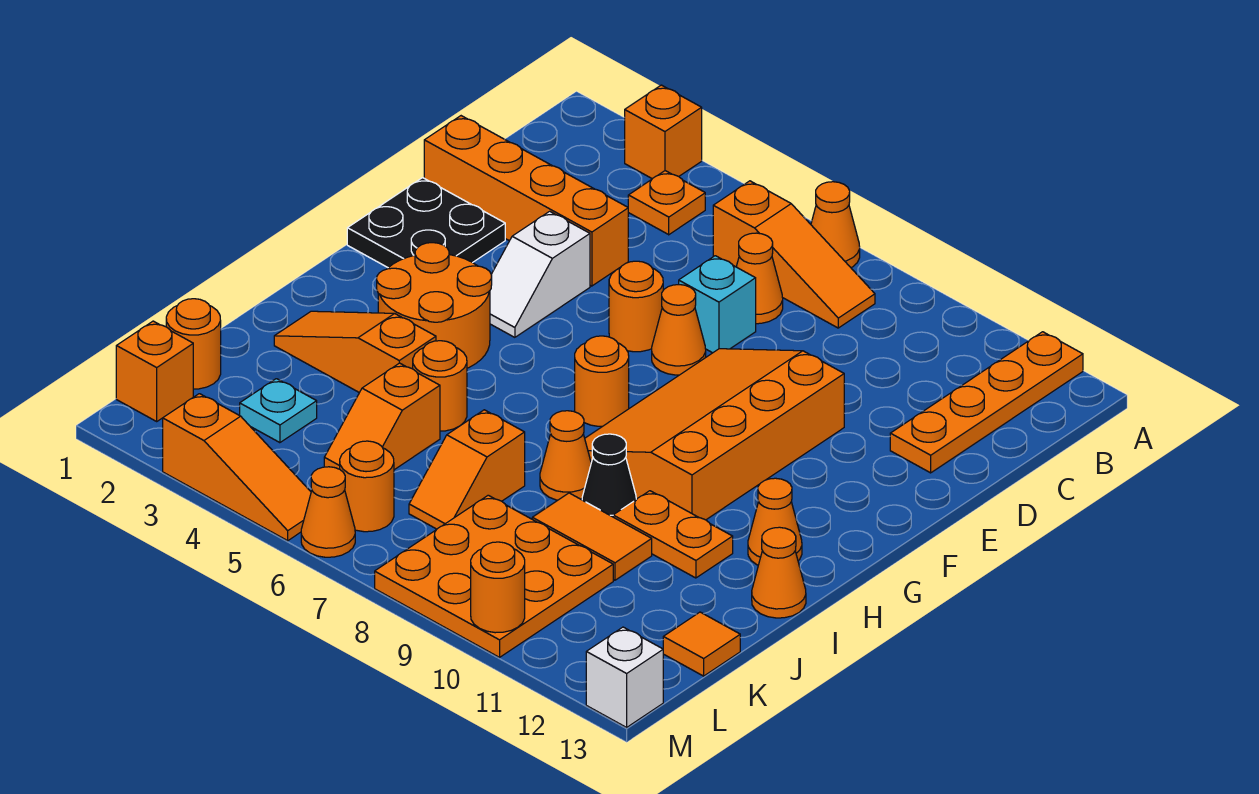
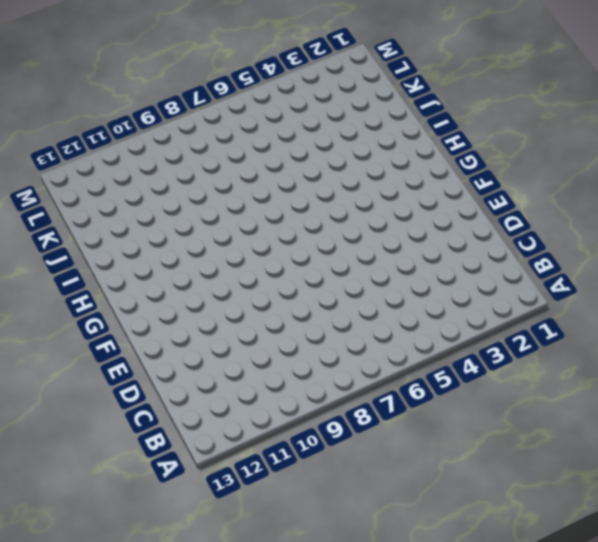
none -> orange 1x1 brick [625,85,702,179]
none -> orange 1x1 cone [811,182,860,268]
none -> orange 1x4 plate [890,332,1083,473]
none -> orange 1x1 plate [628,171,705,235]

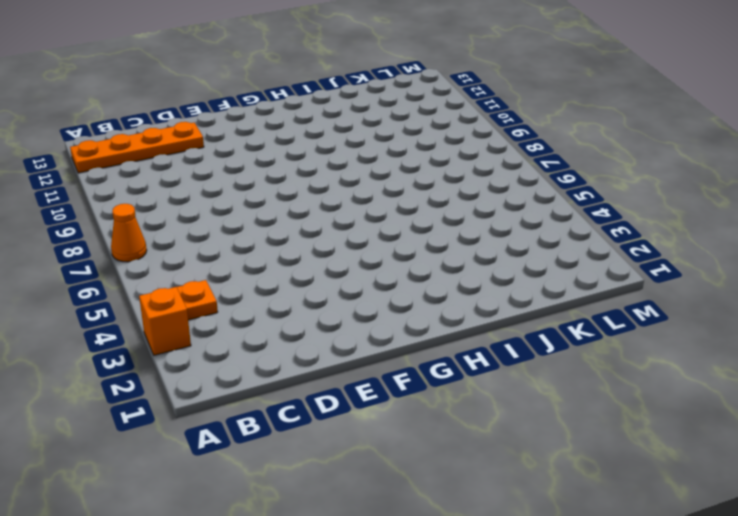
none -> orange 1x3 slope [713,181,875,328]
none -> orange 1x1 cone [736,233,783,324]
none -> orange 1x4 brick [424,116,628,286]
none -> cyan 1x1 brick [679,256,756,353]

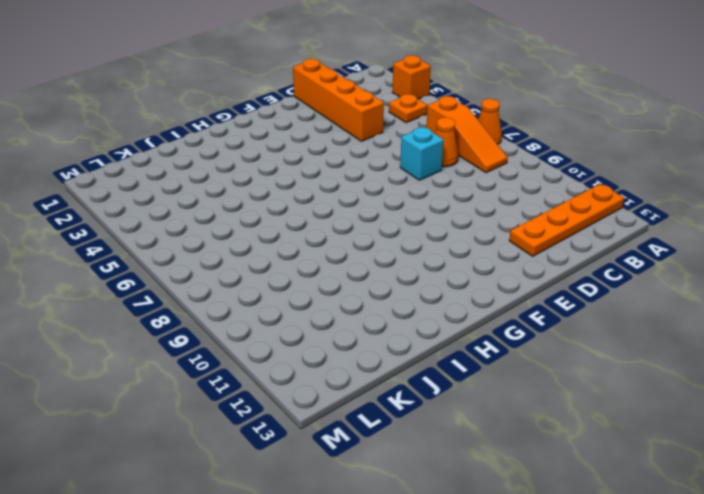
none -> black 2x2 plate [347,178,505,268]
none -> white 1x2 slope [490,211,590,337]
none -> orange 1x1 round brick [609,261,663,352]
none -> orange 1x1 cone [652,285,706,375]

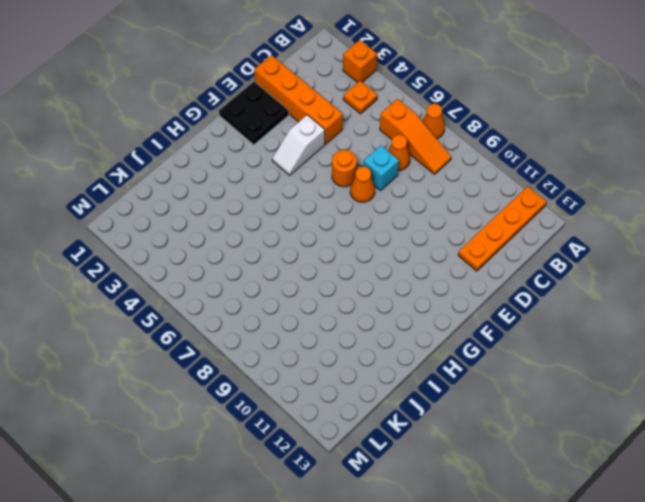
none -> orange 3x4 slope [585,349,844,520]
none -> orange 2x2 round brick [377,243,492,368]
none -> orange 1x1 round brick [575,336,629,426]
none -> orange 1x1 cone [748,478,802,565]

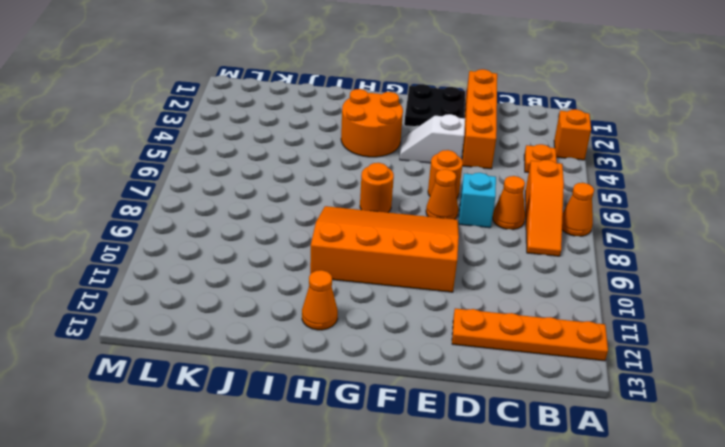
none -> orange 1x3 slope [274,311,436,393]
none -> orange 1x1 round brick [413,341,467,431]
none -> orange 1x1 cone [540,411,591,500]
none -> black 1x1 cone [582,434,636,517]

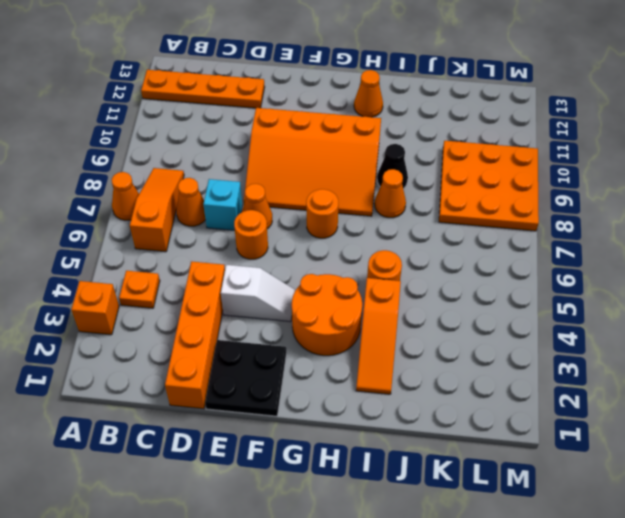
none -> orange 1x2 plate [613,491,733,578]
none -> orange 1x1 cone [752,527,806,618]
none -> orange 1x2 slope [324,363,440,470]
none -> orange 1x2 slope [409,410,525,529]

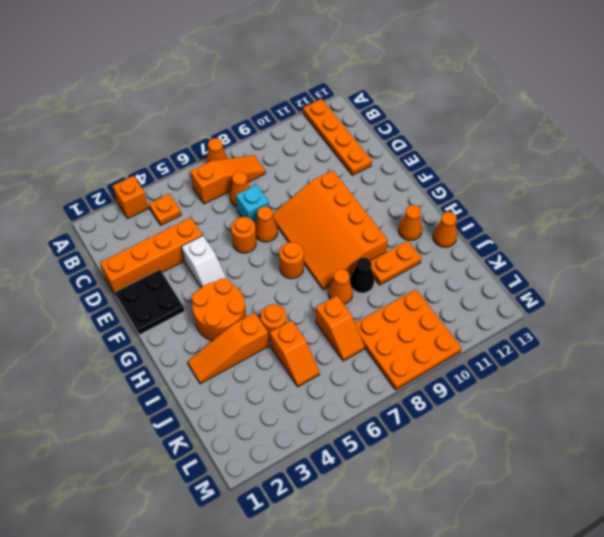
none -> orange 1x2 tile [532,493,652,580]
none -> orange 1x1 round brick [166,299,221,389]
none -> cyan 1x1 plate [240,379,317,443]
none -> orange 1x1 tile [663,612,740,676]

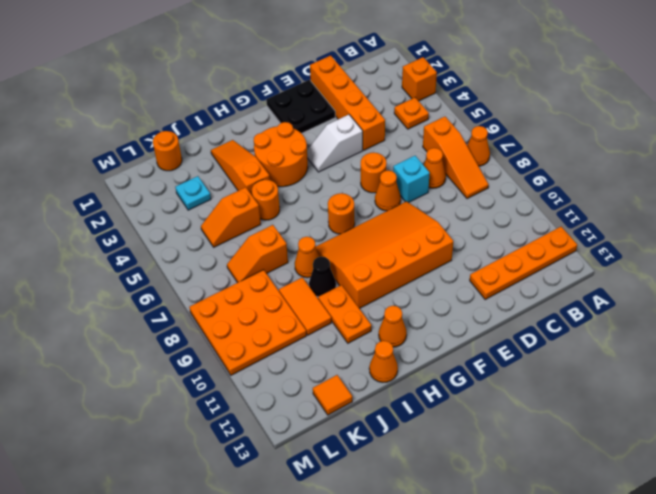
none -> orange 1x1 brick [116,321,193,421]
none -> orange 1x1 round brick [340,441,394,532]
none -> orange 1x3 slope [163,394,311,541]
none -> orange 1x1 cone [301,467,355,557]

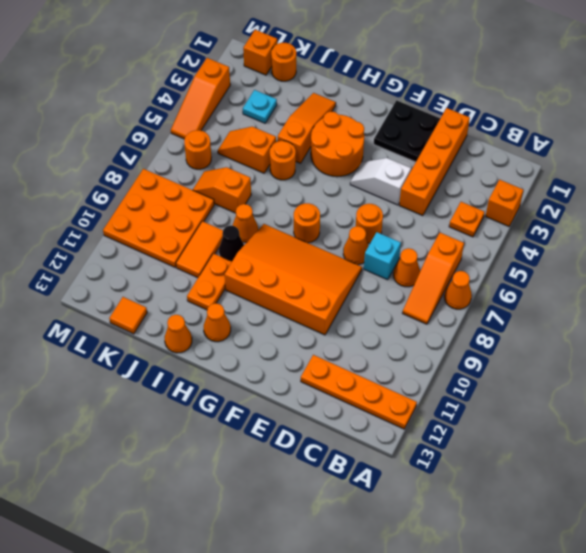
none -> orange 1x1 cone [301,467,355,557]
none -> white 1x1 brick [586,627,663,727]
none -> orange 1x1 round brick [471,542,525,633]

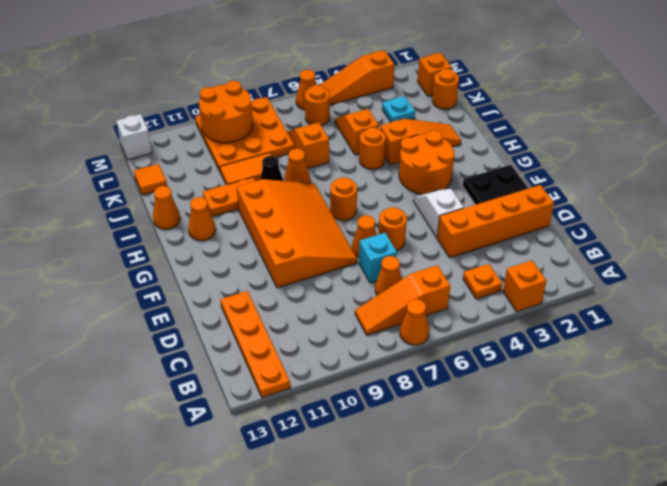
orange 2x2 round brick [199,81,253,143] -> orange 1x1 round brick [471,542,525,633]

